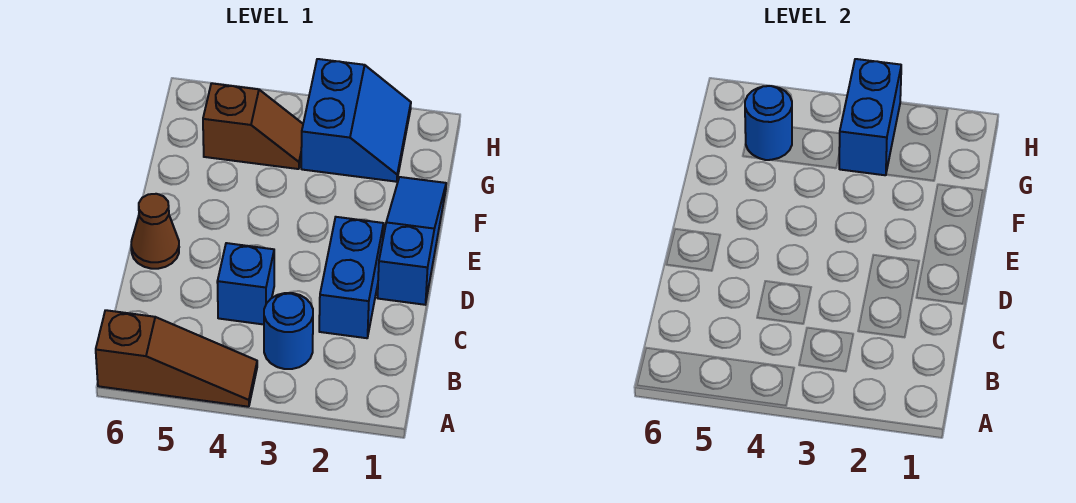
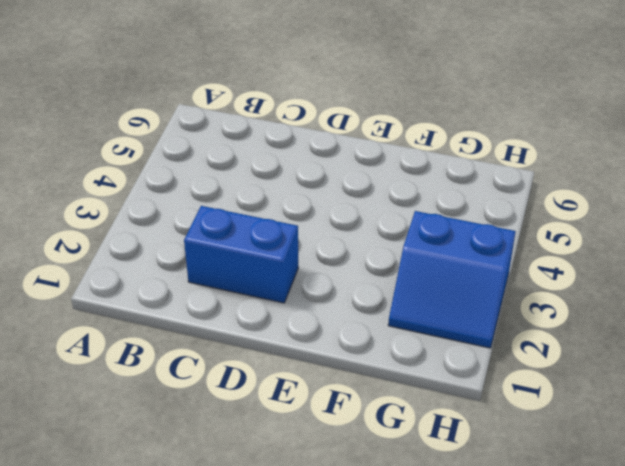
none -> brown 1x3 slope [96,310,257,407]
none -> blue 1x1 round brick [264,293,313,369]

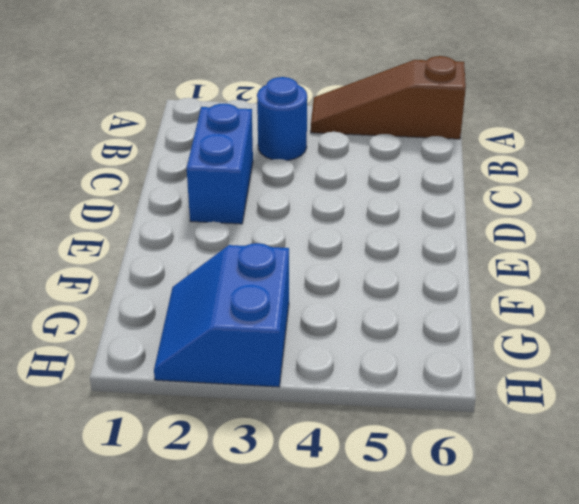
none -> blue 1x1 brick [217,243,274,324]
none -> blue 1x3 slope [378,177,446,305]

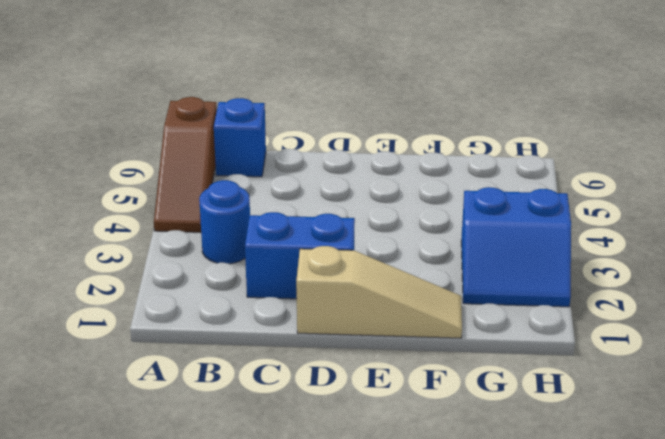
blue 1x1 brick [214,98,266,177] -> blue 1x1 brick moved to [217,243,274,324]
tan 1x3 slope [296,246,462,338] -> blue 1x3 slope [378,177,446,305]
none -> brown 1x1 cone [131,194,179,269]
none -> brown 1x2 slope [203,83,303,169]

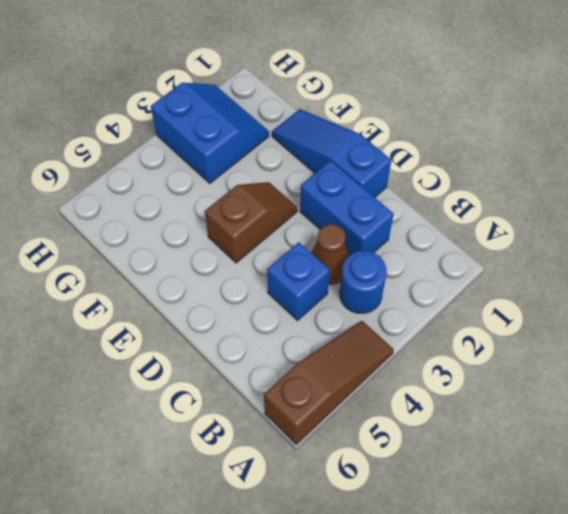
brown 1x1 cone [311,224,349,284] -> brown 1x1 cone moved to [131,194,179,269]
brown 1x2 slope [205,182,297,263] -> brown 1x2 slope moved to [203,83,303,169]
none -> blue 1x2 brick [839,59,901,175]
none -> blue 1x1 round brick [745,86,792,160]

